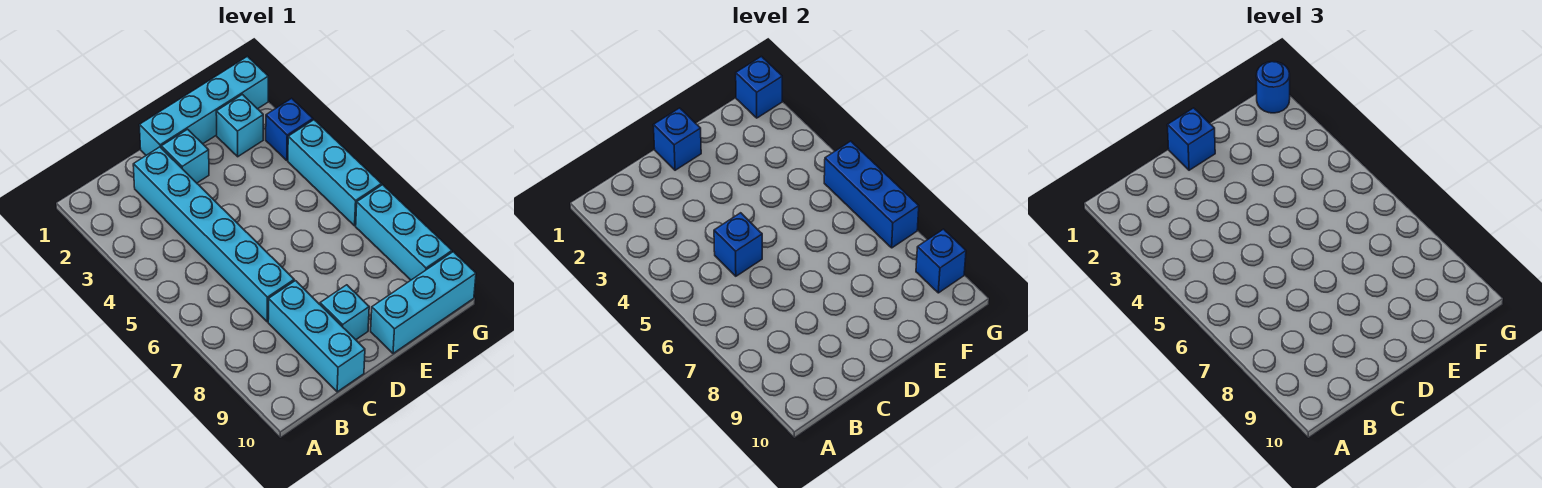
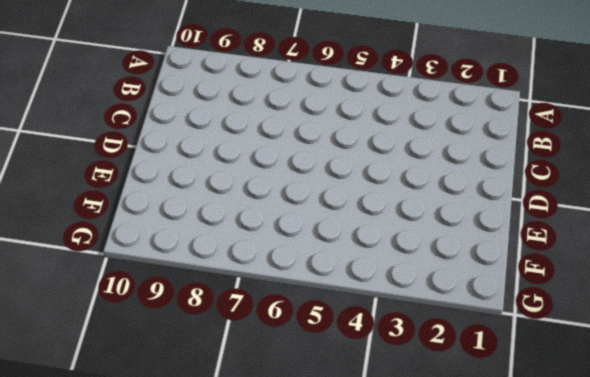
none -> cyan 1x6 brick [133,147,294,322]
none -> cyan 1x3 brick [268,281,365,392]
none -> cyan 1x4 brick [139,56,268,155]

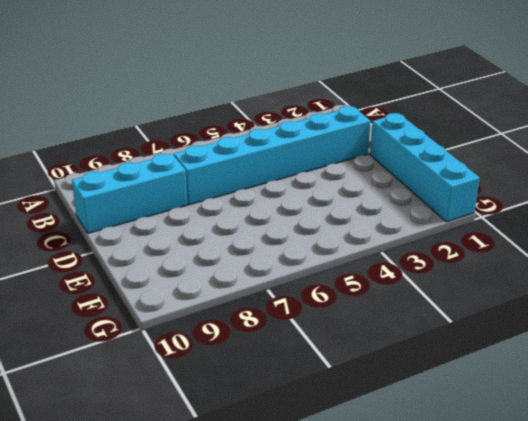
none -> cyan 1x1 brick [161,129,209,183]
none -> cyan 1x1 brick [320,285,369,340]
none -> cyan 1x3 brick [371,252,476,353]

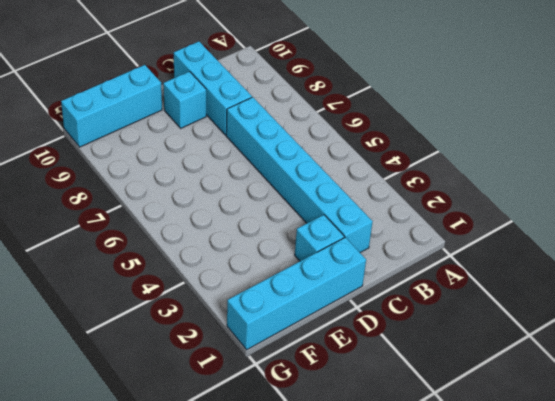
none -> cyan 1x1 brick [216,95,263,157]
none -> blue 1x1 brick [266,98,313,161]
none -> cyan 1x3 brick [288,120,382,226]

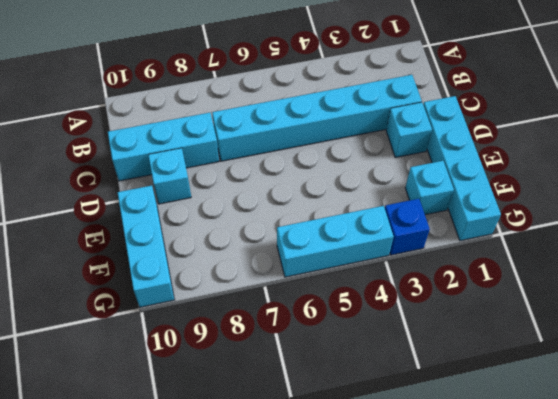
none -> cyan 1x3 brick [356,185,452,280]
none -> blue 1x1 brick [714,213,762,276]
none -> blue 1x1 brick [653,108,701,170]

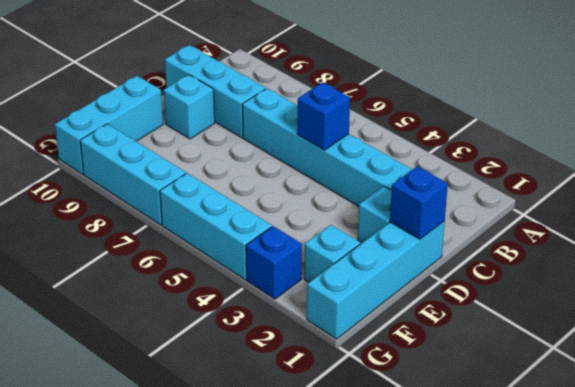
none -> blue 1x1 brick [736,56,782,118]
none -> blue 1x3 brick [824,141,919,248]
none -> blue 1x1 brick [916,229,966,293]

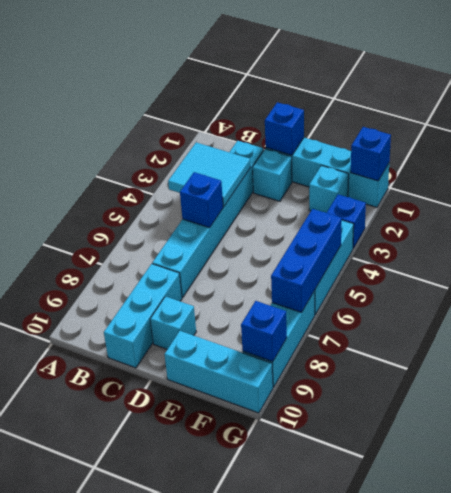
cyan 2x2 tile [168,142,251,207] -> none
none -> blue 1x1 brick [1167,108,1215,170]
none -> blue 1x1 round brick [1256,62,1290,113]

